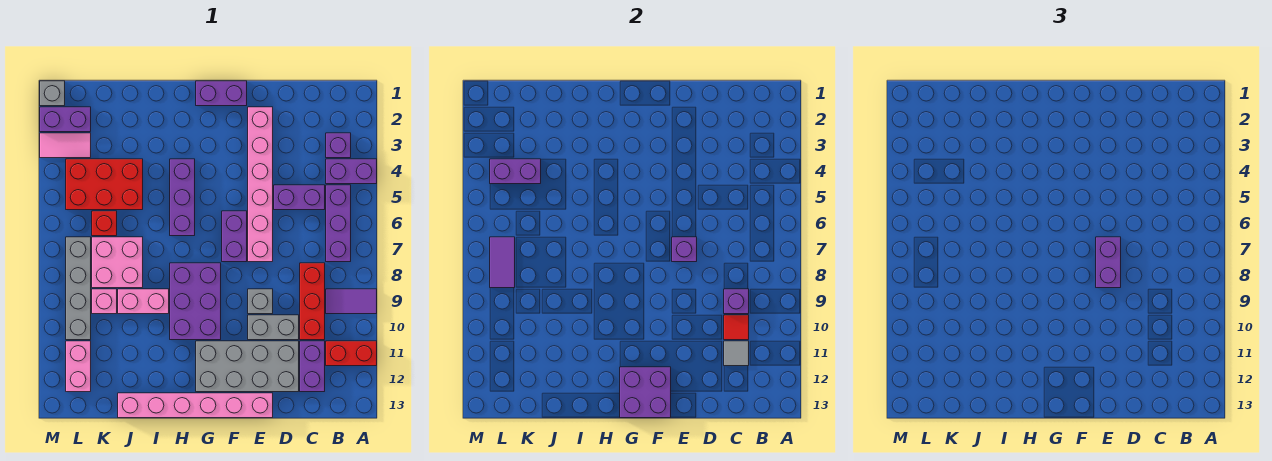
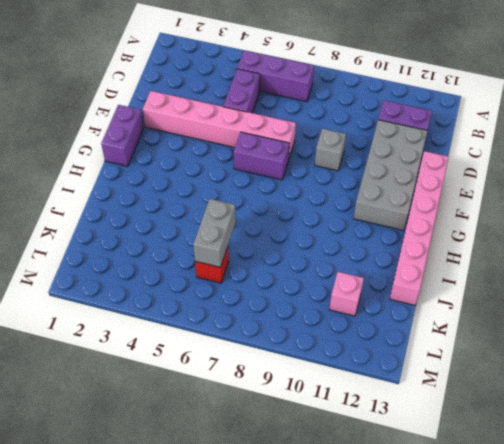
grey 1x2 brick [193,199,236,267] -> grey 1x2 brick moved to [248,315,299,340]
pink 1x1 brick [329,272,364,316] -> pink 1x1 brick moved to [92,289,117,314]
none -> purple 1x2 brick [326,159,377,184]
none -> purple 1x2 tile [326,289,377,314]
none -> red 1x2 brick [326,341,377,366]
none -> purple 1x1 brick [326,133,351,158]

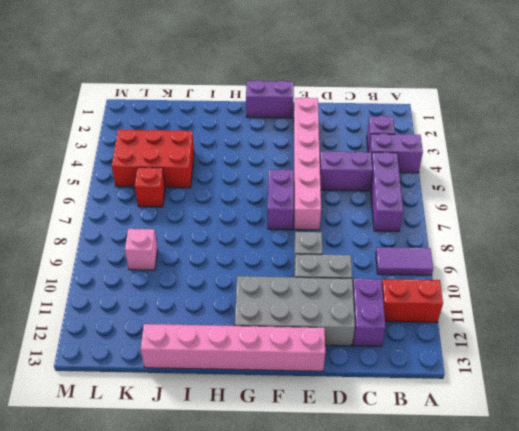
none -> red 1x3 brick [300,263,325,340]
none -> purple 2x3 brick [170,263,221,340]
none -> purple 1x3 brick [170,159,195,236]
none -> pink 1x2 brick [118,289,169,314]

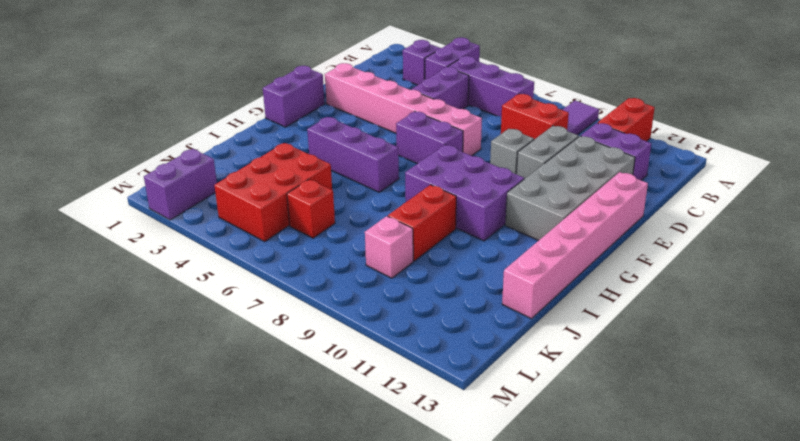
red 1x2 brick [501,94,569,139] -> red 1x3 brick [300,263,325,340]
red 1x2 brick [388,185,456,261] -> pink 1x2 brick [118,289,169,314]
none -> pink 2x2 brick [92,237,143,288]
none -> pink 1x2 tile [40,133,91,158]
none -> grey 1x4 brick [66,237,91,340]
none -> pink 1x2 brick [66,341,91,392]

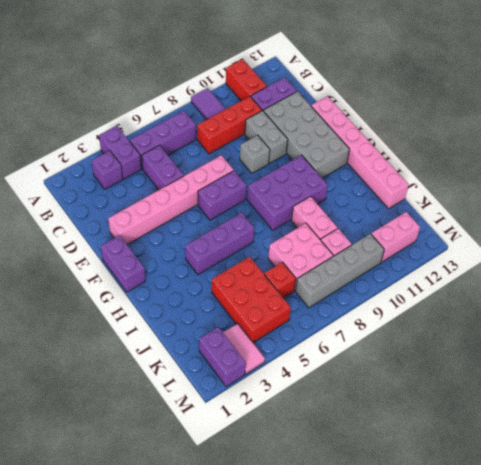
none -> grey 1x1 brick [40,81,65,106]
none -> purple 1x1 brick [724,289,749,314]
none -> red 1x1 tile [724,315,749,340]
none -> grey 1x1 tile [724,341,749,366]

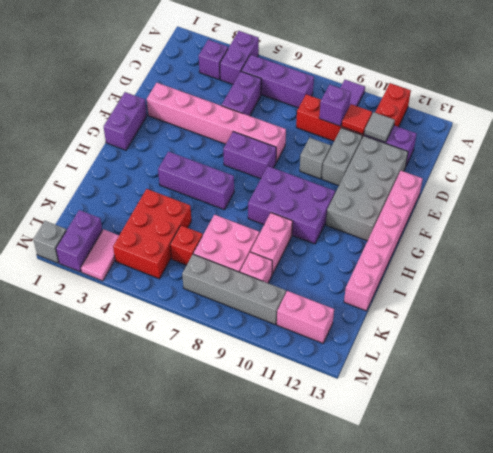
none -> purple 1x1 brick [672,237,697,262]
none -> purple 2x2 brick [620,367,671,418]
none -> purple 1x2 brick [490,159,541,184]
none -> purple 1x2 tile [490,237,515,288]

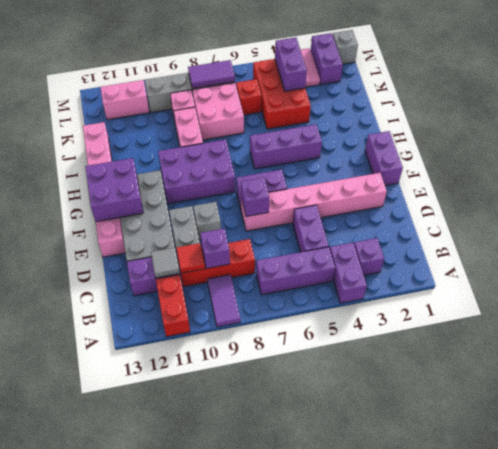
none -> purple 1x2 brick [1096,237,1121,288]

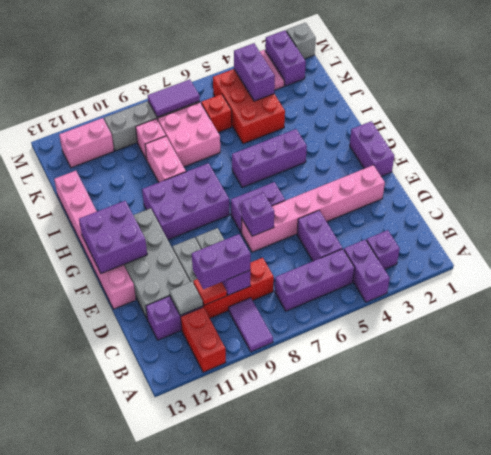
purple 1x2 brick [192,234,251,289] -> purple 1x2 brick moved to [1096,237,1121,288]

